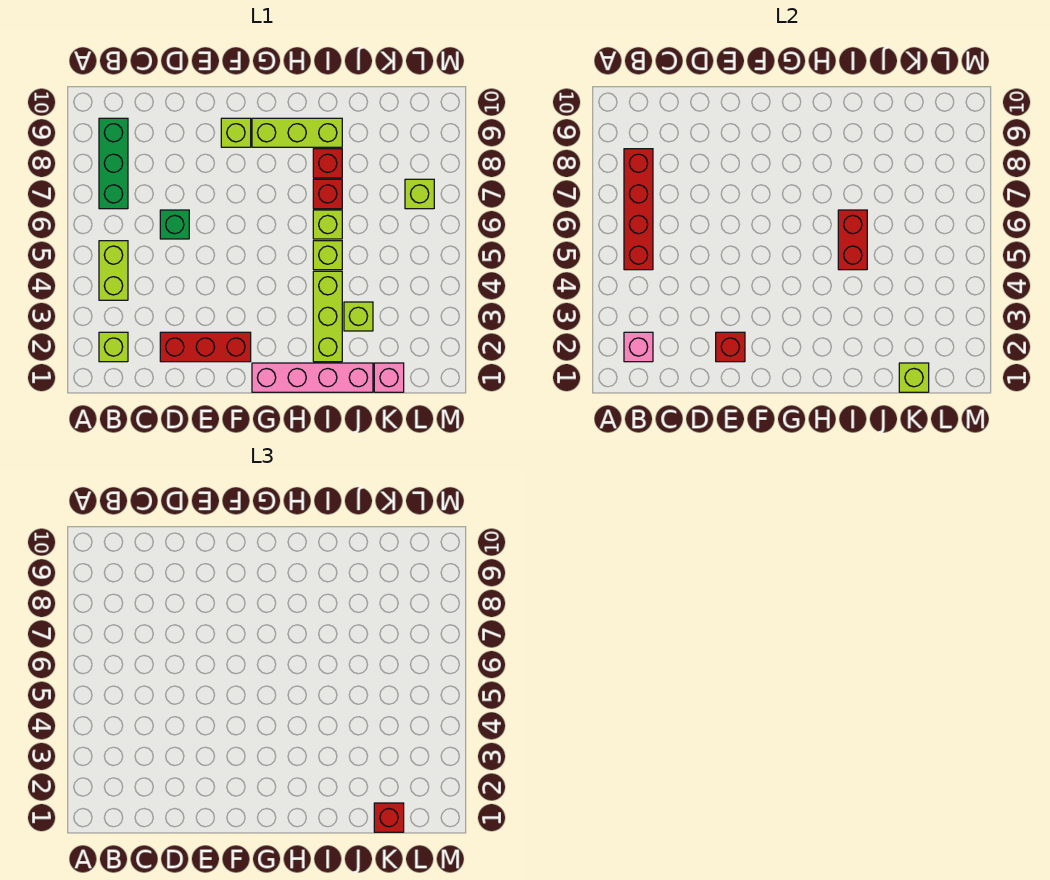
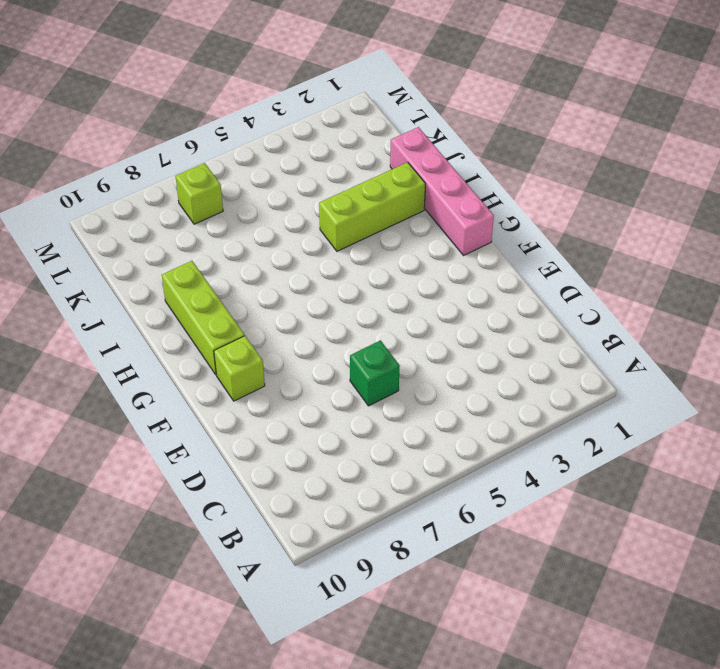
none -> lime 1x1 brick [99,332,128,362]
none -> lime 1x2 brick [99,241,128,300]
none -> green 1x3 brick [99,118,128,209]

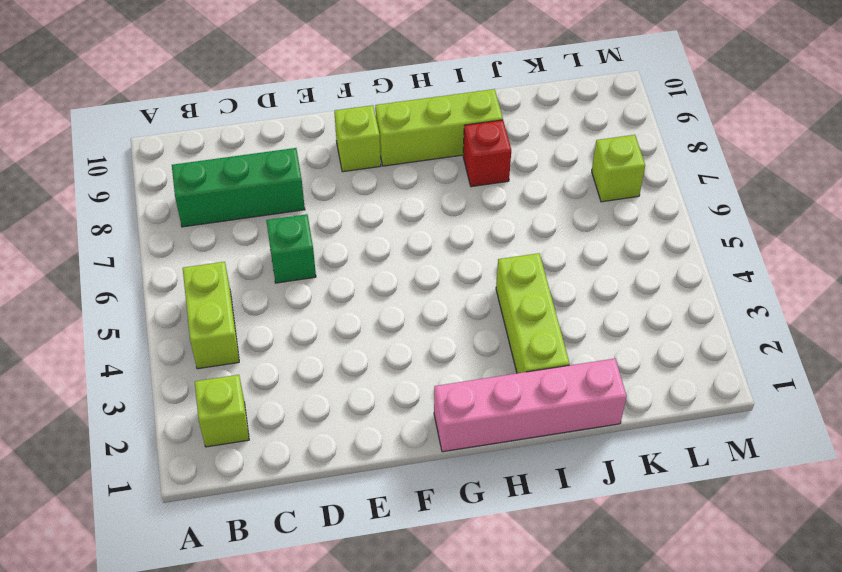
green 1x3 brick [172,148,305,227] -> green 1x3 brick turned to [99,118,128,209]
none -> red 1x3 brick [160,332,251,362]
none -> lime 1x1 brick [313,241,342,270]
none -> lime 1x1 brick [313,210,342,239]

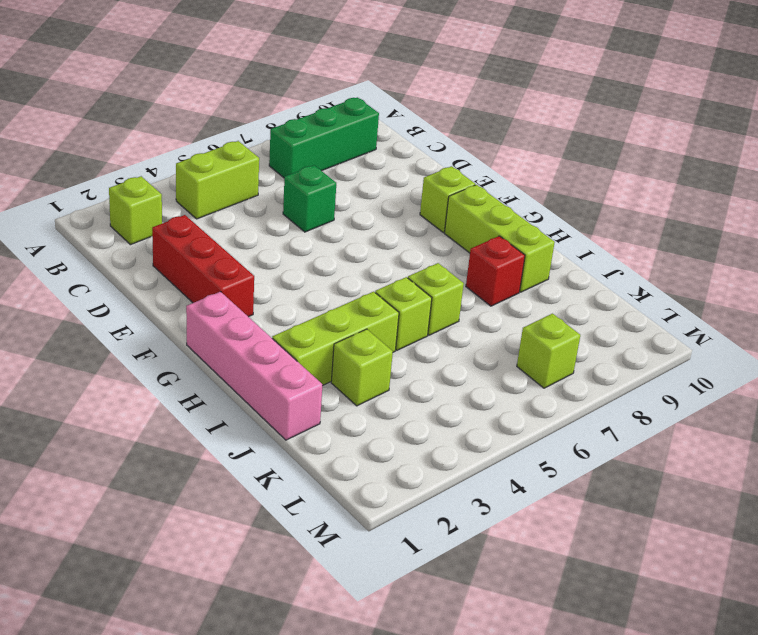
none -> red 1x1 brick [313,179,342,209]
none -> pink 1x1 brick [374,363,404,392]
none -> pink 1x1 brick [624,332,653,362]

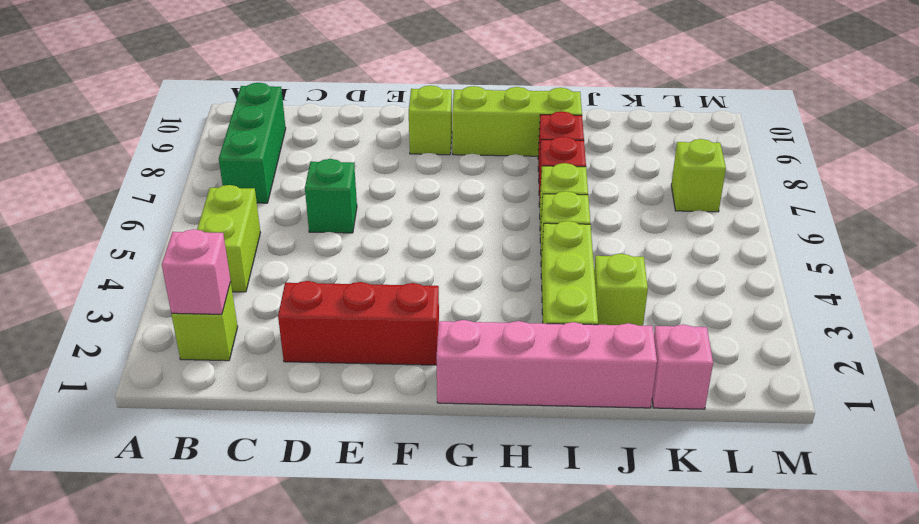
none -> red 1x4 brick [624,149,653,270]
none -> red 1x1 brick [716,332,745,362]
none -> red 1x2 brick [838,210,867,270]

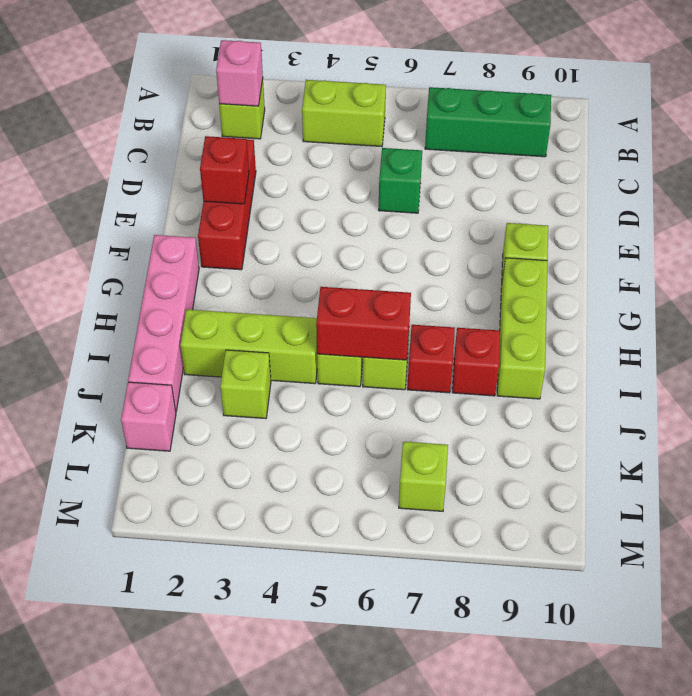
none -> red 1x4 brick [624,149,653,270]
none -> lime 1x1 brick [899,363,929,392]
none -> red 1x1 brick [374,803,404,832]

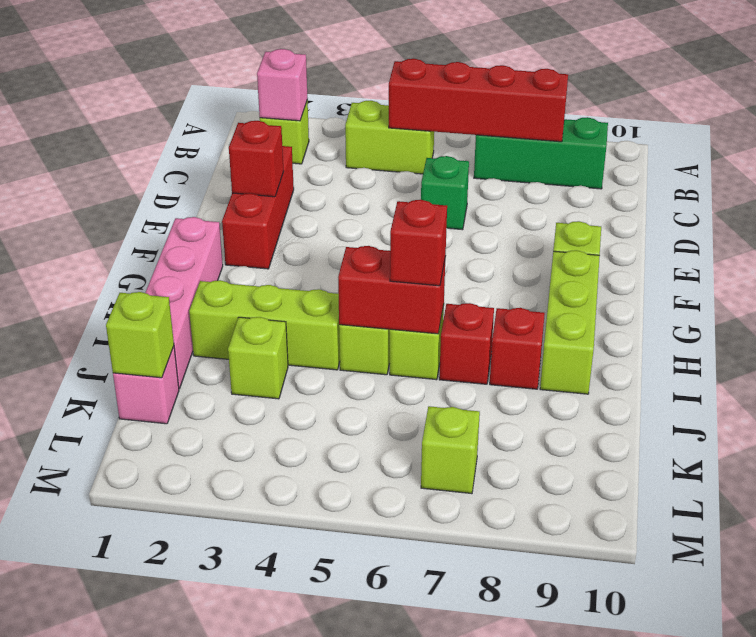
red 1x1 brick [390,200,447,286] -> red 1x1 brick moved to [374,803,404,832]

